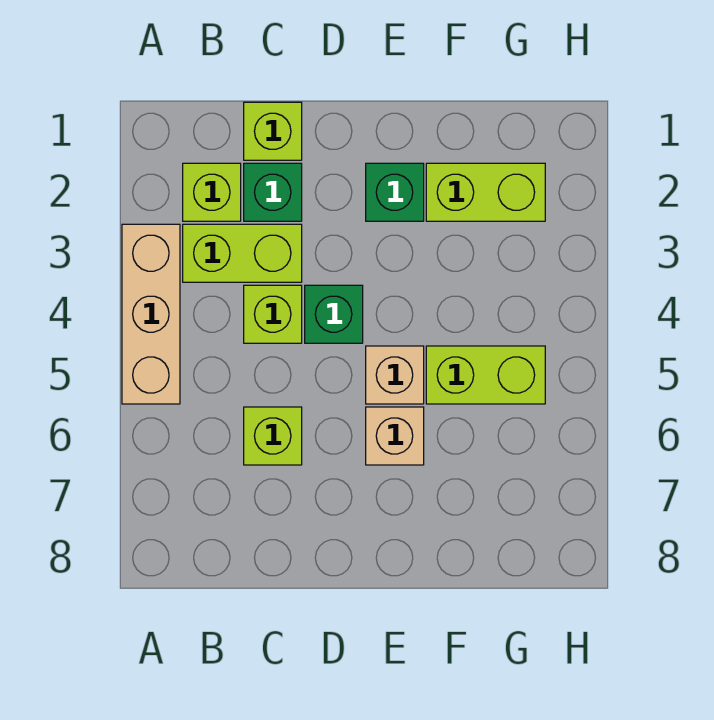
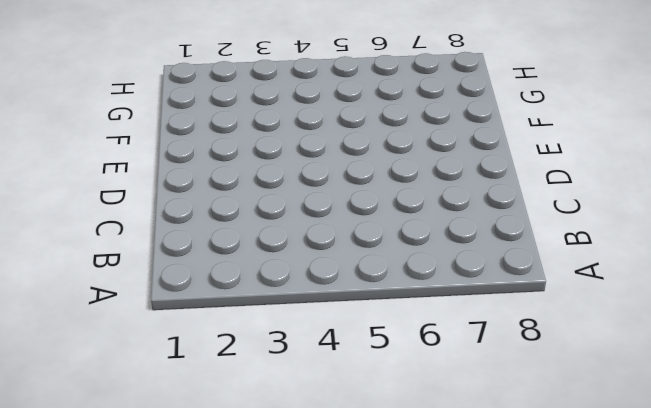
none -> tan 1x3 brick [122,224,180,404]
none -> lime 1x1 brick [183,163,241,221]
none -> lime 1x2 brick [183,224,302,282]

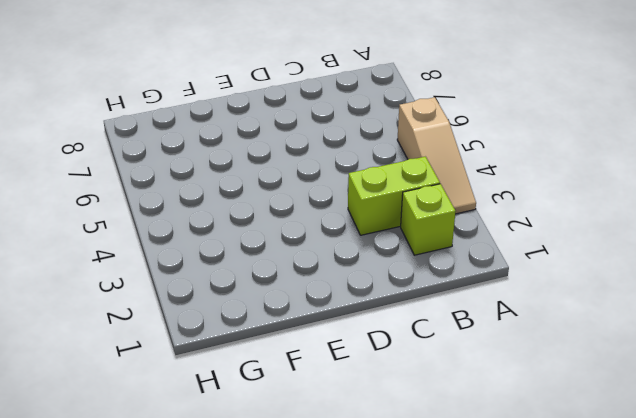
tan 1x3 slope [397,97,476,214] -> tan 1x3 brick [122,224,180,404]
none -> lime 1x1 brick [244,102,302,160]
none -> green 1x1 brick [244,163,302,221]
none -> lime 1x1 brick [244,285,302,343]

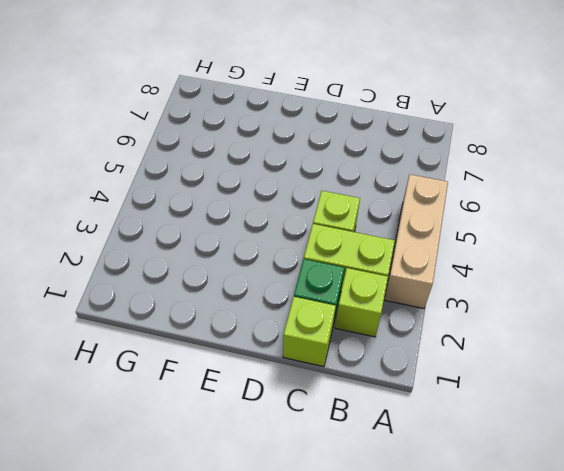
none -> lime 1x1 brick [244,407,302,465]
none -> green 1x1 brick [305,285,363,343]
none -> green 1x1 brick [366,163,424,221]

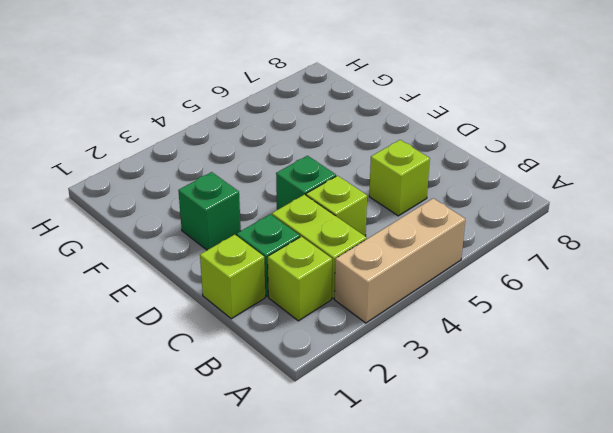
none -> tan 1x1 brick [366,346,424,404]
none -> tan 1x1 brick [366,407,424,465]
none -> lime 1x2 brick [426,163,545,221]

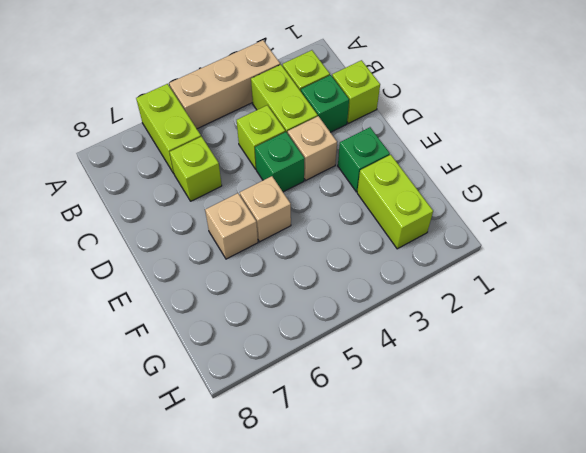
lime 1x2 brick [136,84,201,173] -> lime 1x2 brick moved to [426,346,545,404]
tan 1x1 brick [288,116,337,180] -> none

